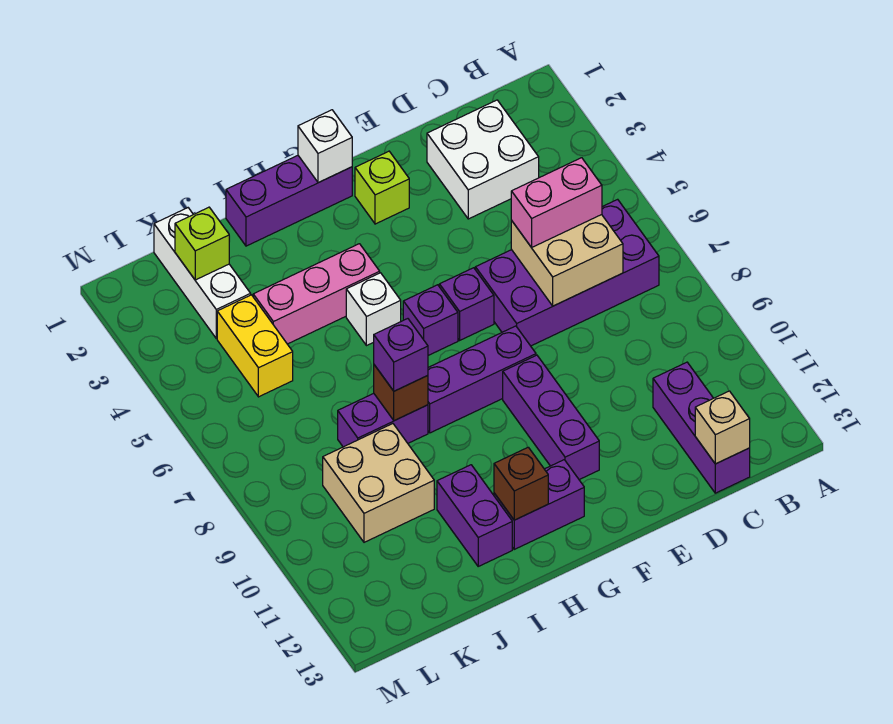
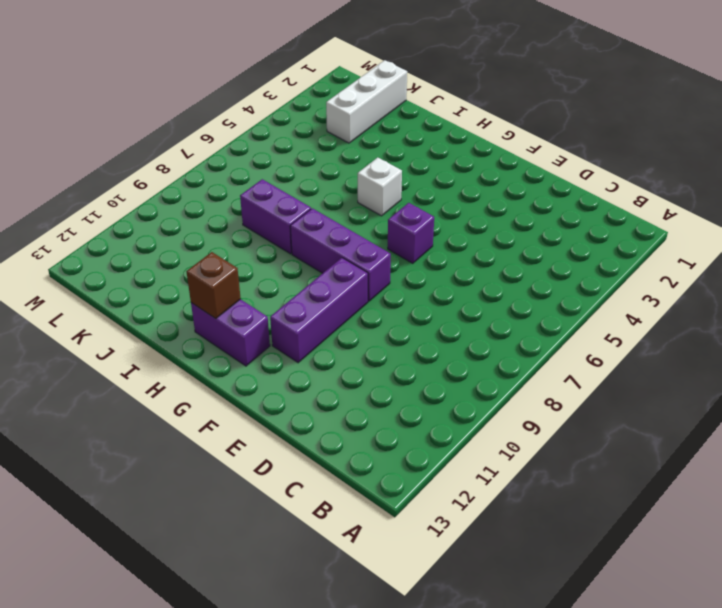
none -> purple 2x4 brick [475,199,659,346]
none -> white 2x2 brick [427,100,539,219]
none -> purple 1x3 brick [653,362,750,493]

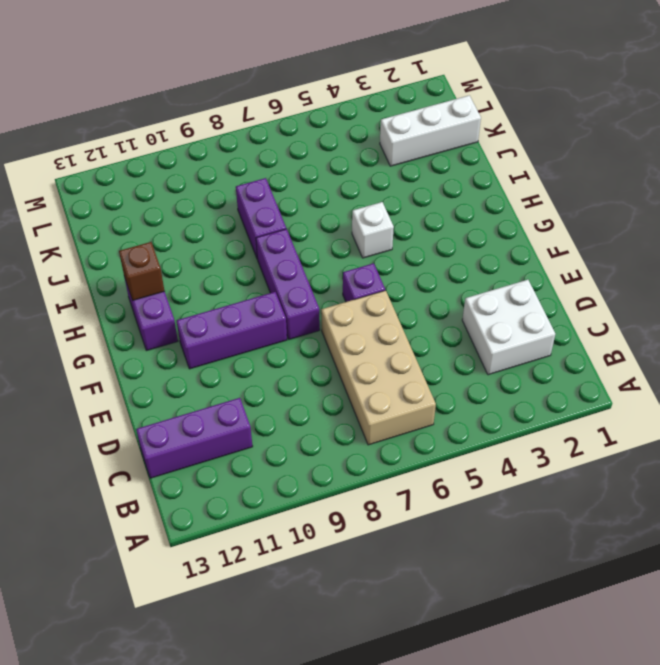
tan 2x4 brick [321,290,436,445] -> purple 2x4 brick [475,199,659,346]
none -> lime 1x1 brick [355,151,409,224]
none -> purple 1x3 brick [226,156,352,246]
none -> purple 1x1 brick [403,285,458,355]

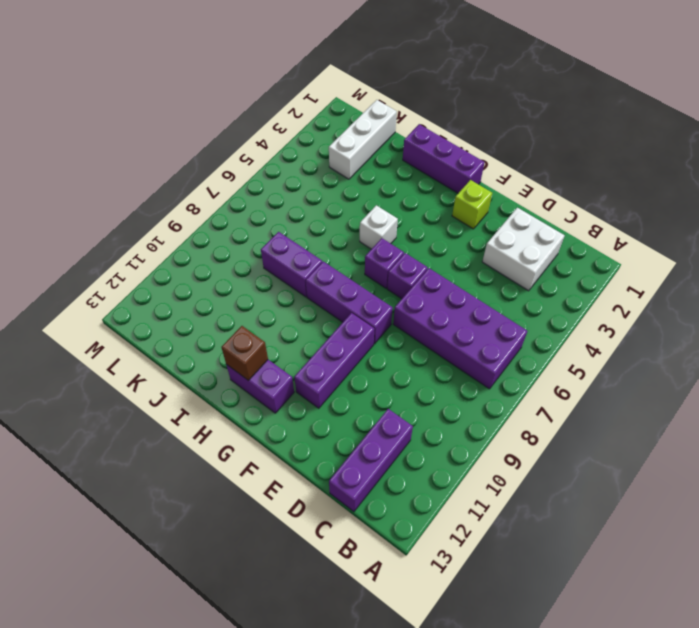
none -> pink 1x3 brick [253,244,380,344]
none -> purple 1x2 brick [437,465,512,566]
none -> tan 2x2 brick [323,424,434,542]

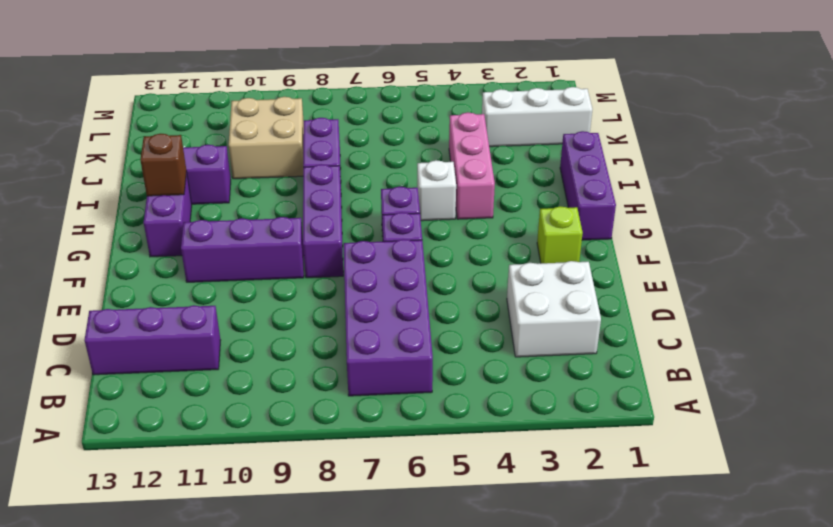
none -> yellow 1x2 brick [217,295,293,397]
none -> tan 2x2 brick [511,215,623,306]
none -> tan 1x1 brick [695,391,750,464]

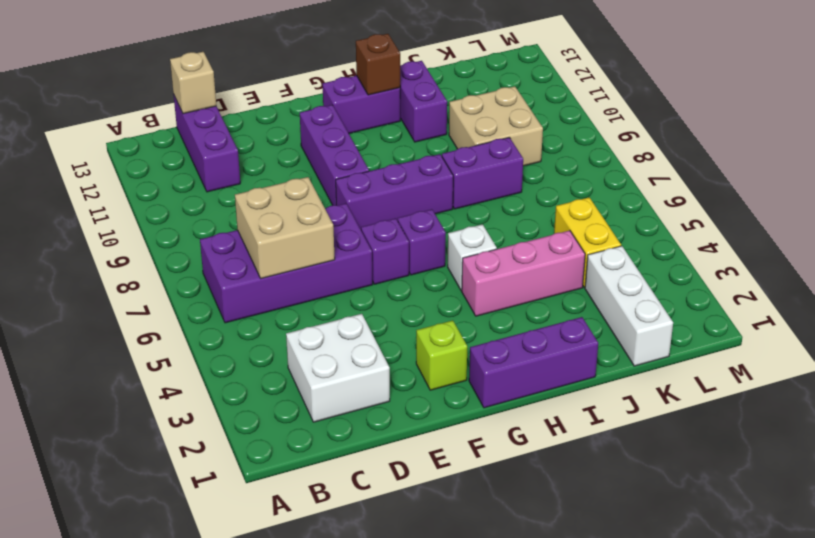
none -> white 1x1 brick [298,110,352,183]
none -> brown 1x1 brick [374,365,428,421]
none -> lime 1x1 brick [175,207,229,280]

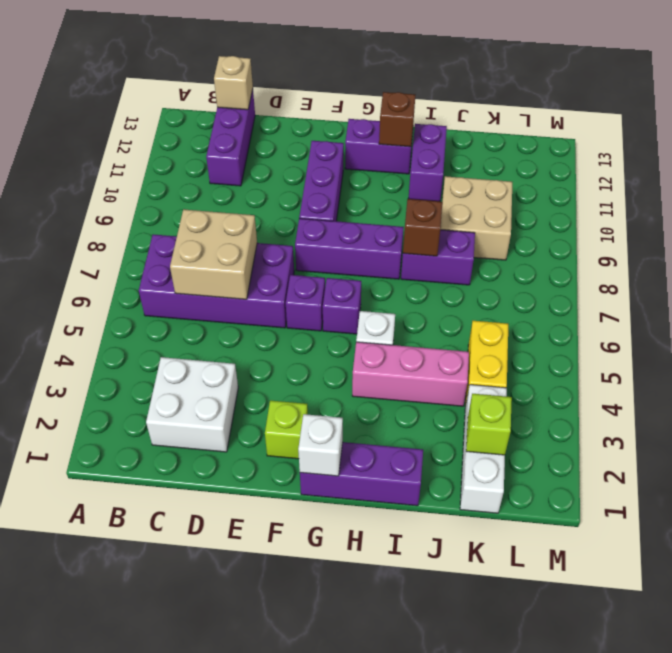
none -> pink 1x2 brick [511,158,602,247]
none -> purple 1x1 brick [374,319,428,391]

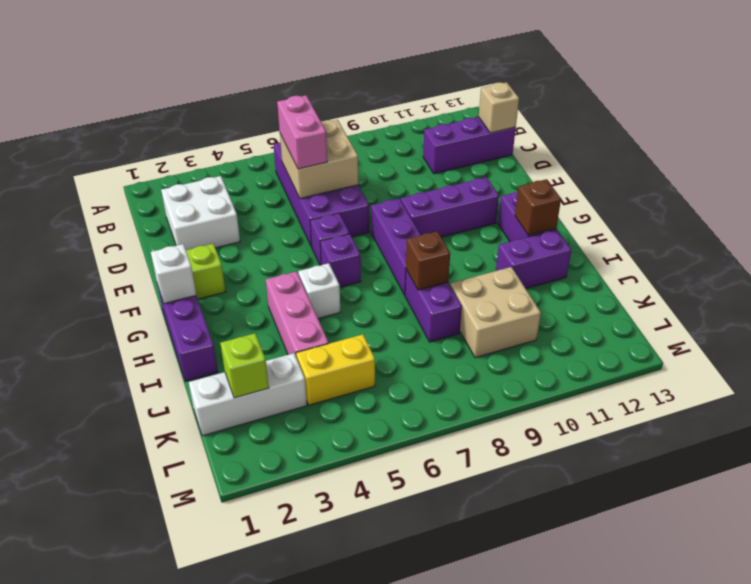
none -> purple 1x1 brick [374,319,428,391]

